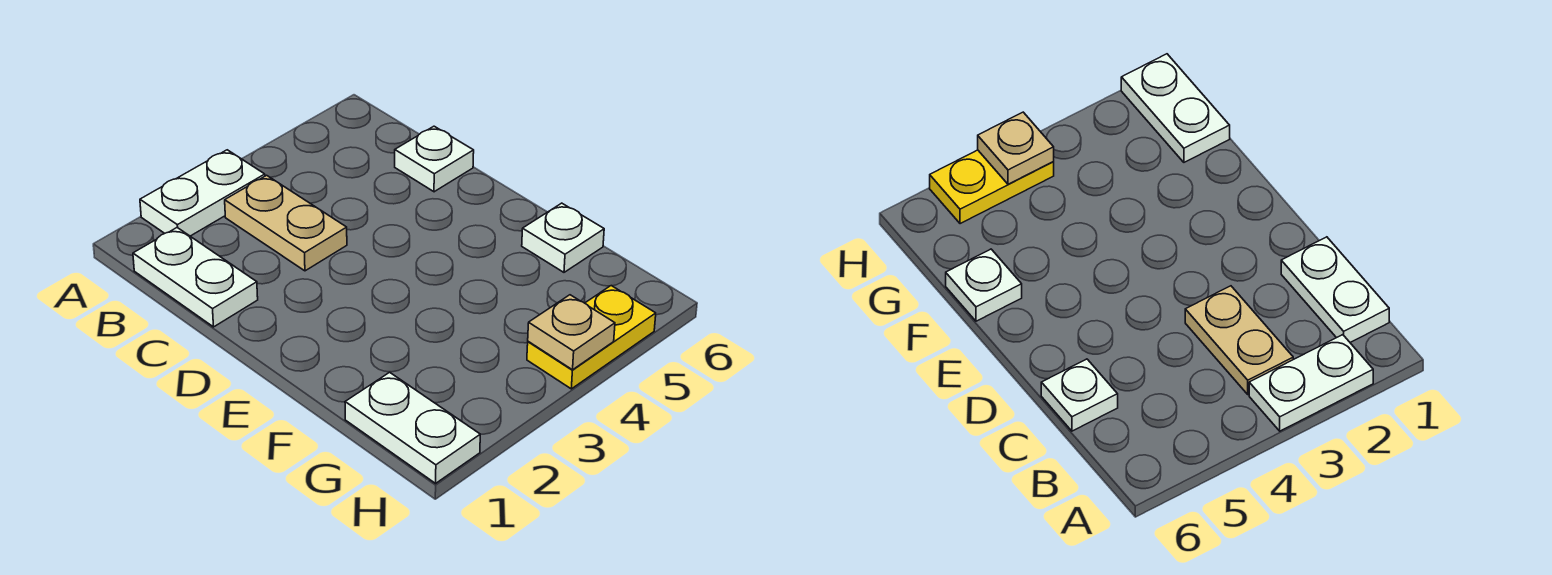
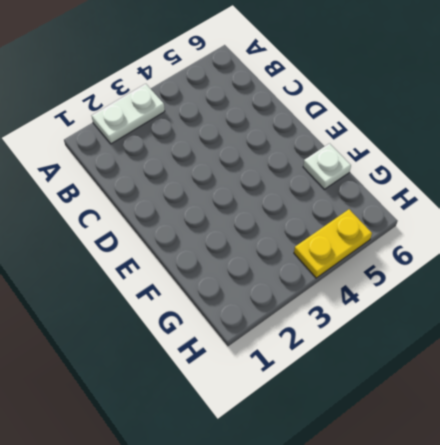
none -> white 1x2 plate [133,228,258,327]
none -> tan 1x2 plate [225,175,347,271]

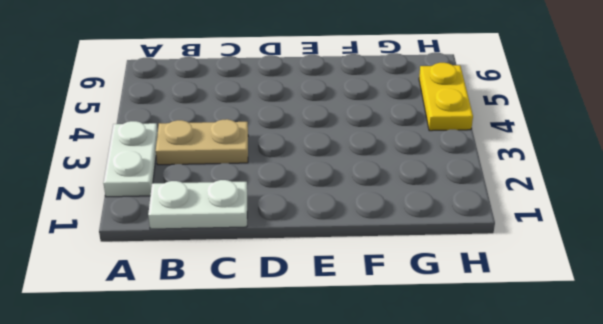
none -> white 1x1 plate [395,126,474,192]
none -> white 1x1 plate [522,203,604,272]

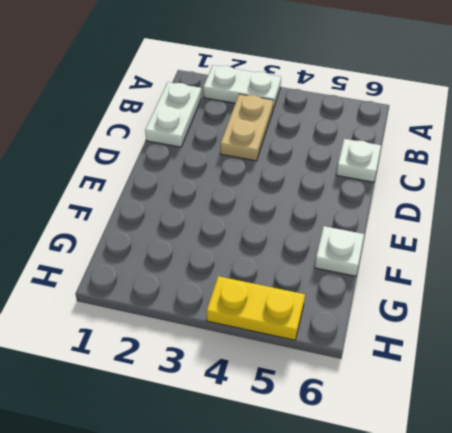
none -> white 1x2 plate [345,372,480,483]
none -> tan 1x1 plate [528,295,615,370]

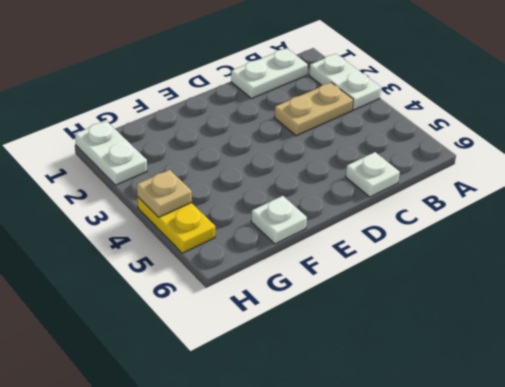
white 1x2 plate [75,121,147,185] -> white 1x2 plate turned to [345,372,480,483]

